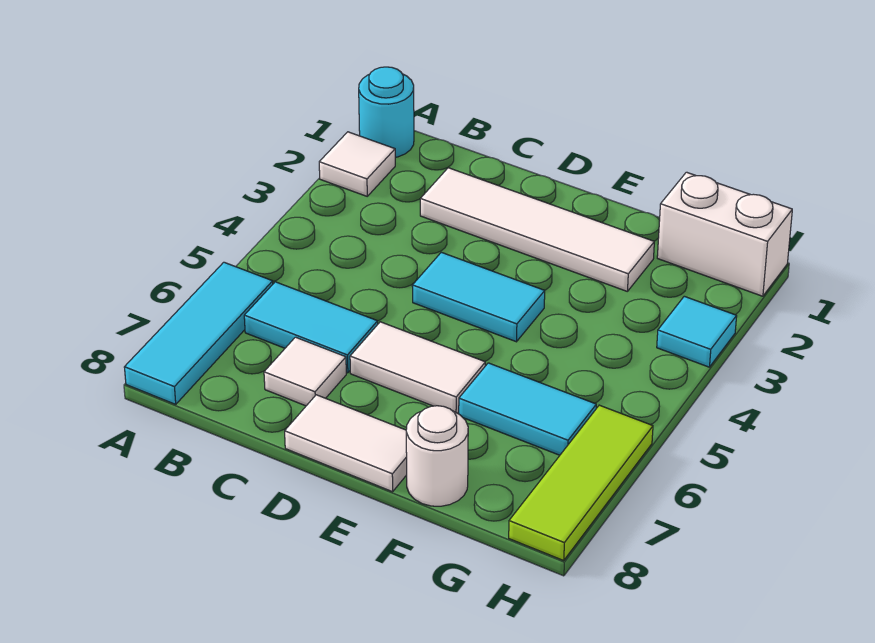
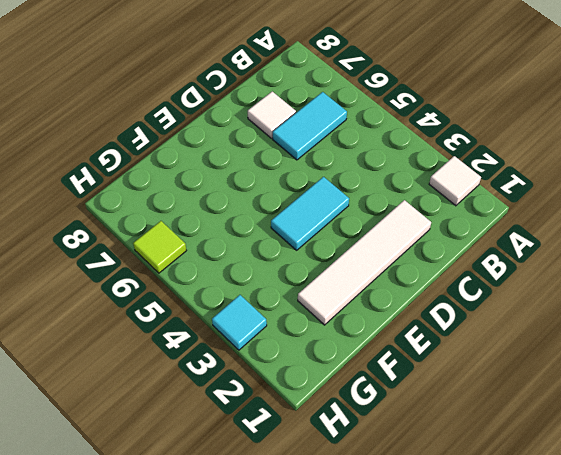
lime 1x1 tile [133,221,186,273] -> lime 1x3 tile [509,405,653,560]
none -> cyan 1x1 round brick [359,67,414,157]
none -> cyan 1x3 tile [124,262,273,404]
none -> white 1x2 tile [350,322,485,413]

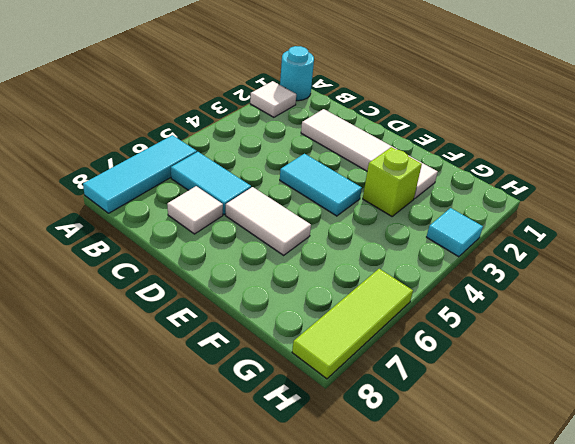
lime 1x1 brick [363,147,422,216] -> none
none -> white 1x2 tile [285,395,407,492]
none -> cyan 1x2 tile [459,363,596,455]
none -> white 1x1 round brick [406,406,468,506]

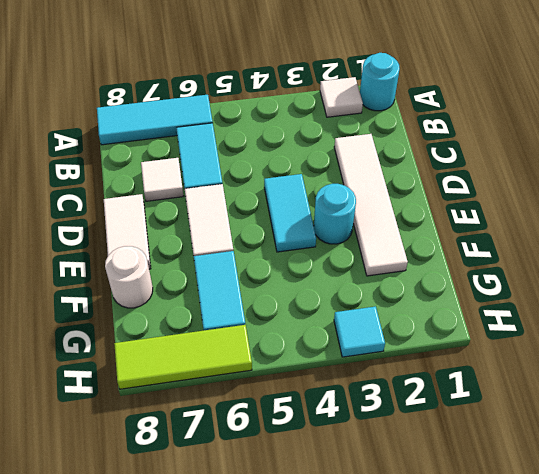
cyan 1x1 round brick [314,184,356,244] -> none
none -> white 1x2 brick [657,172,792,296]

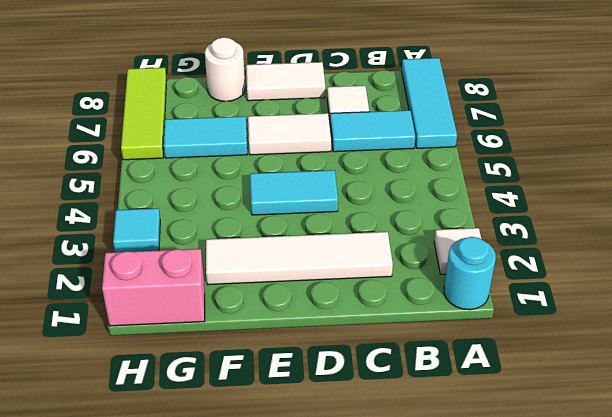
pink 1x2 brick [102,249,205,326] -> white 1x2 brick [657,172,792,296]

